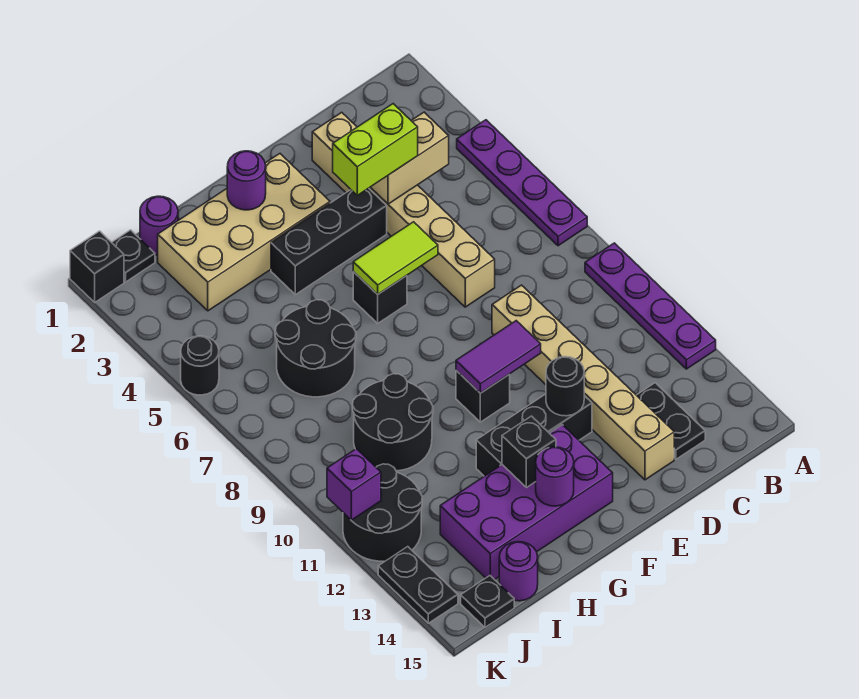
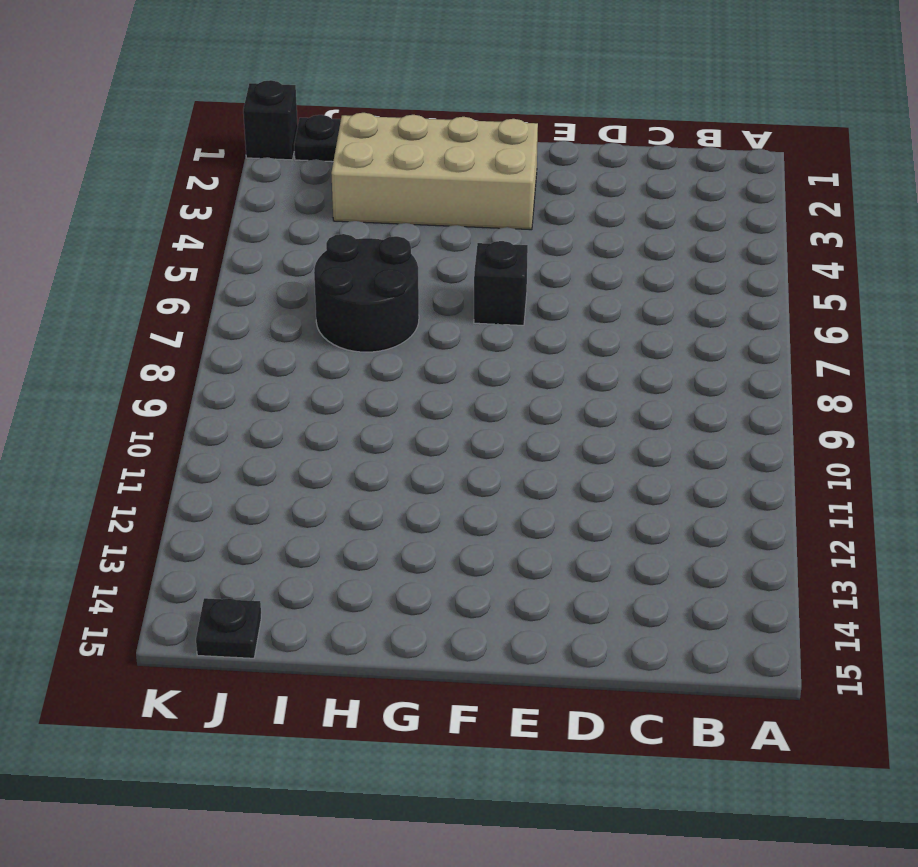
none -> purple 1x4 plate [457,120,587,246]
none -> purple 1x4 plate [585,243,716,369]
none -> black 1x2 plate [637,383,705,459]
none -> tan 1x6 brick [312,112,495,307]

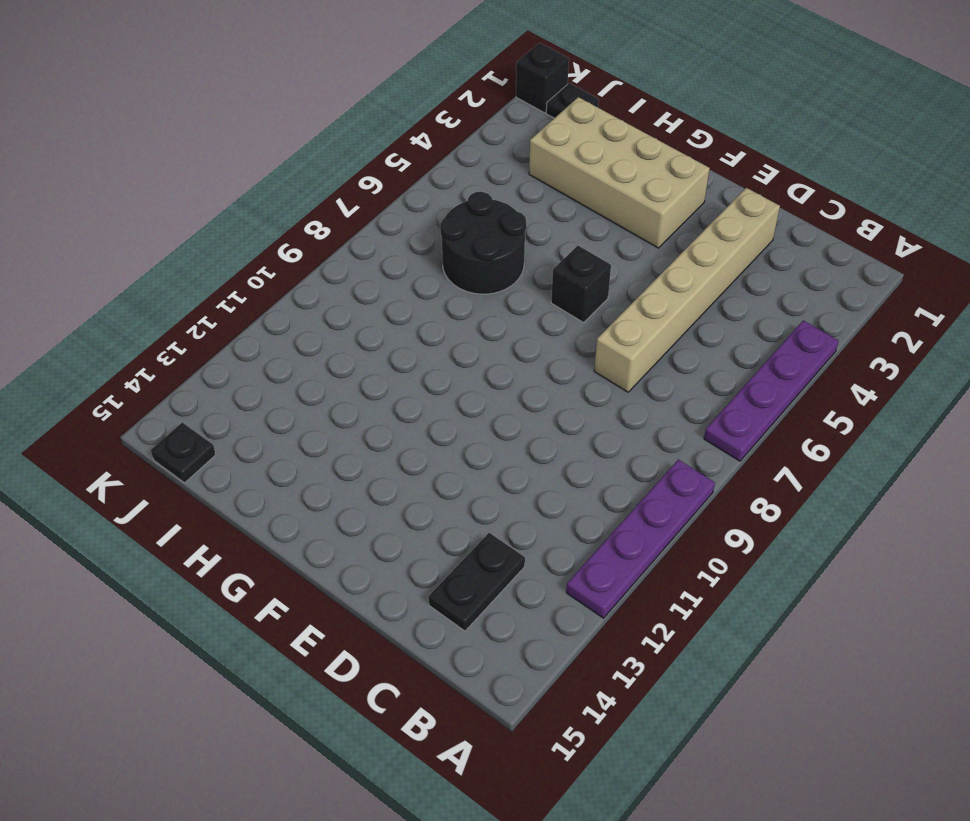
none -> tan 1x6 brick [492,285,674,480]
none -> black 1x3 brick [271,188,387,295]
none -> black 1x3 brick [476,394,592,476]
none -> black 1x1 brick [456,370,510,422]

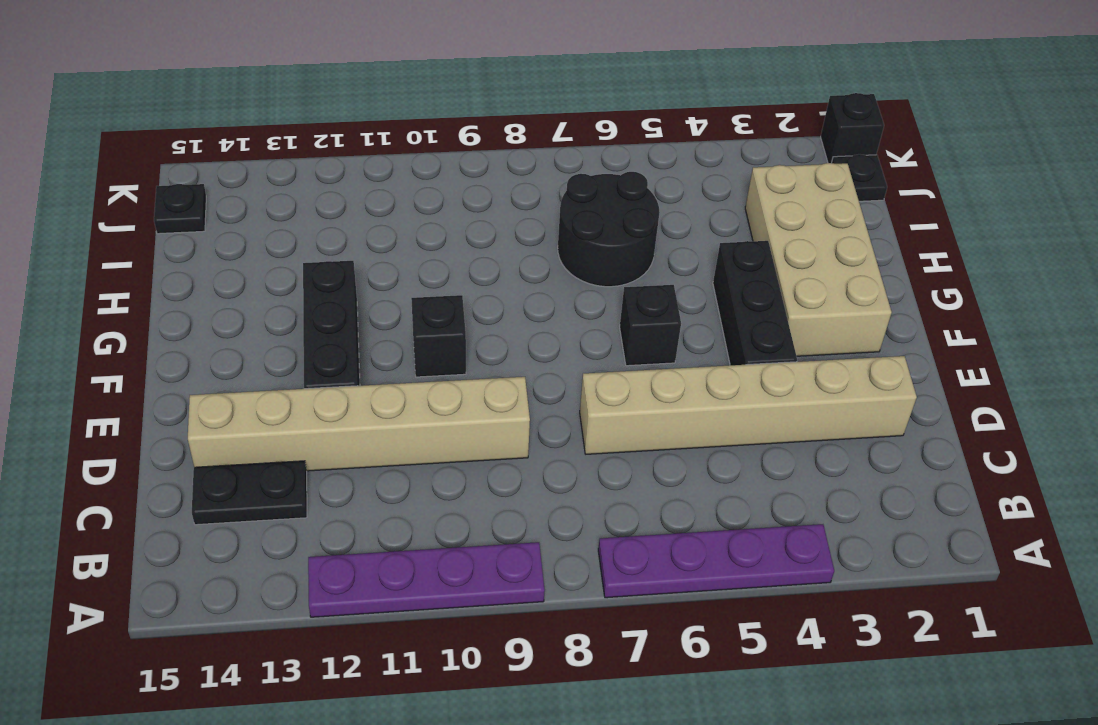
none -> purple 2x4 brick [440,425,613,580]
none -> black 2x2 round brick [353,374,433,471]
none -> purple 1x1 round brick [140,196,178,255]
none -> purple 1x1 round brick [499,542,538,601]

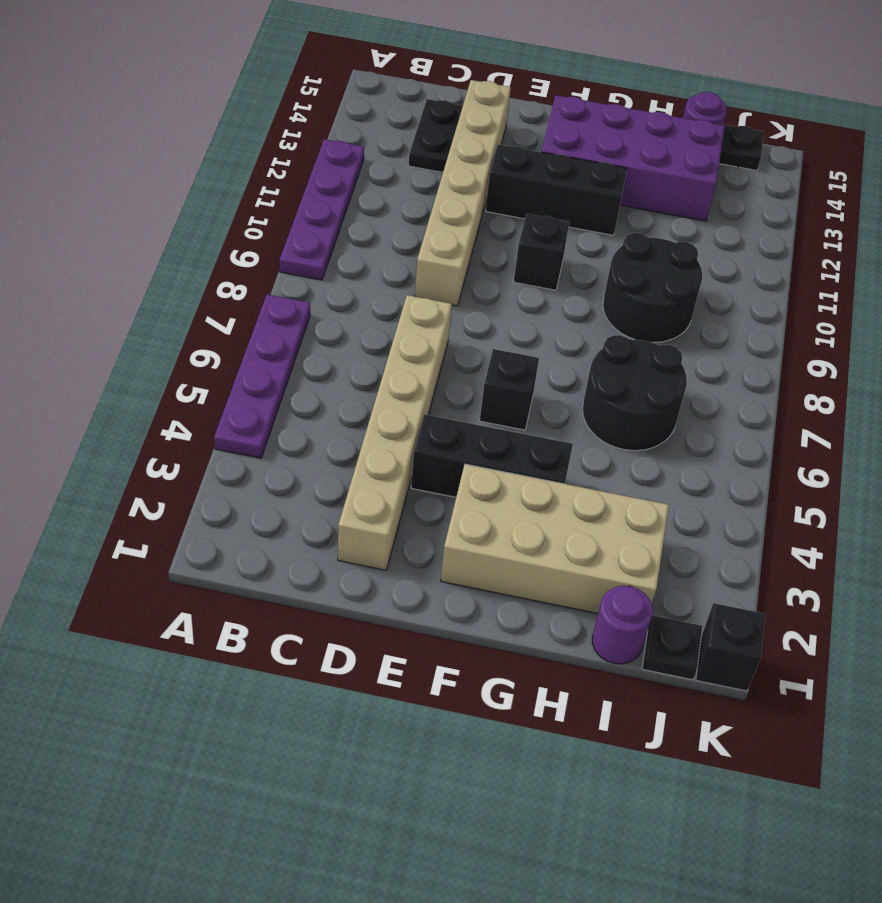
none -> black 2x2 round brick [343,464,422,561]
none -> black 1x1 round brick [181,336,219,395]
none -> black 1x2 plate [378,547,458,623]
none -> tan 1x2 brick [371,112,449,204]

